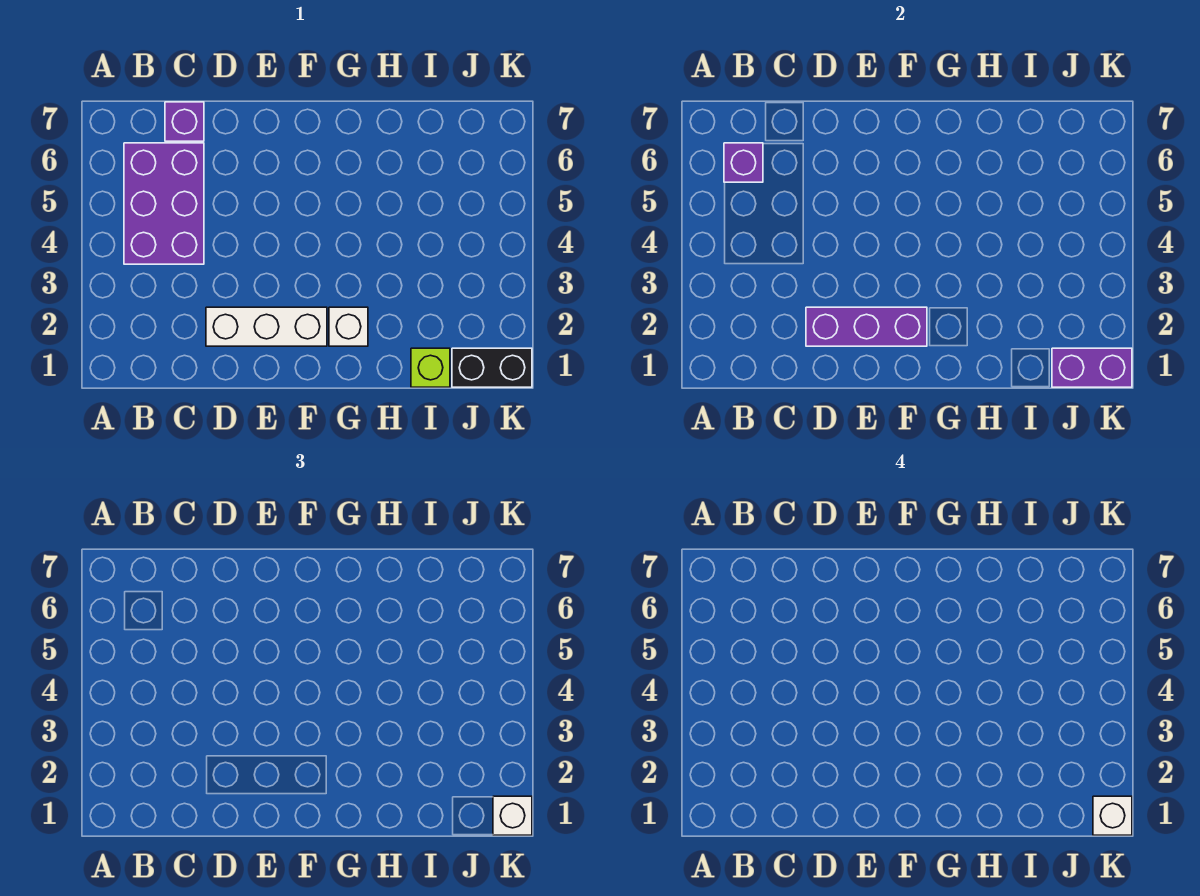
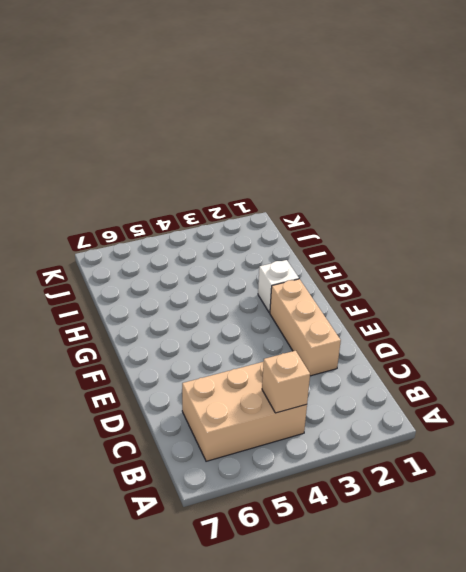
tan 2x3 brick [182,362,307,461] -> purple 2x3 brick [124,143,204,264]
tan 1x1 brick [262,351,310,413] -> none
tan 1x3 brick [270,279,341,376] -> white 1x3 brick [206,307,327,346]
none -> purple 1x1 brick [165,102,204,141]
none -> lime 1x1 brick [411,348,450,387]

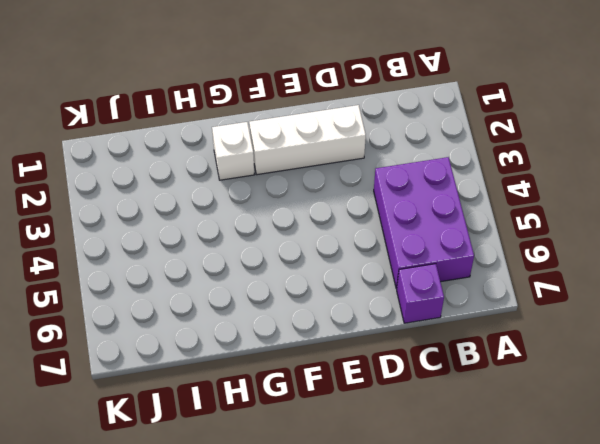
none -> lime 1x1 brick [411,348,450,387]
none -> black 1x2 brick [452,348,532,387]

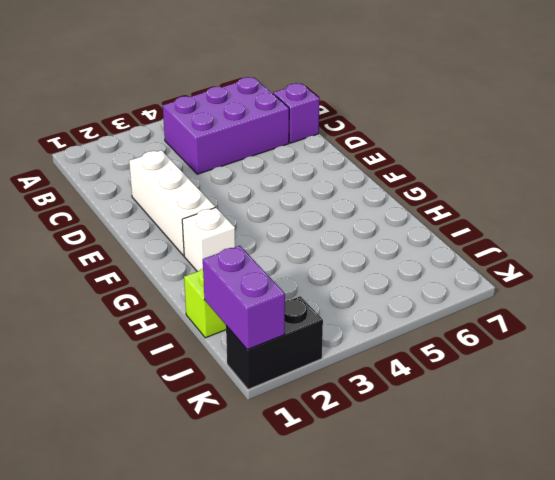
black 1x2 brick [226,296,323,389] -> black 1x2 brick turned to [452,348,532,387]
none -> purple 1x1 brick [724,143,763,182]
none -> purple 1x3 brick [806,307,927,346]

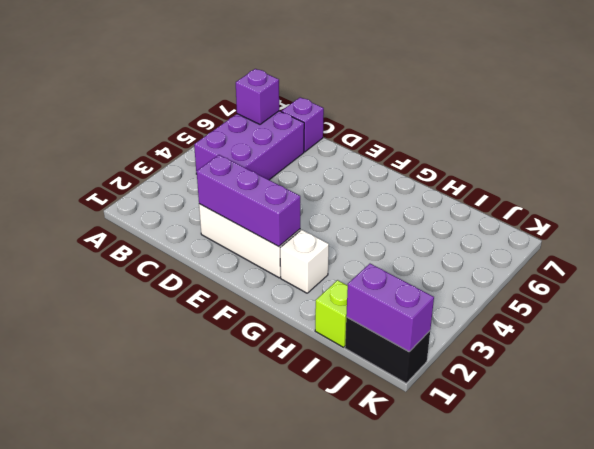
none -> white 1x1 brick [493,796,532,835]
none -> white 1x1 brick [1093,796,1132,835]

